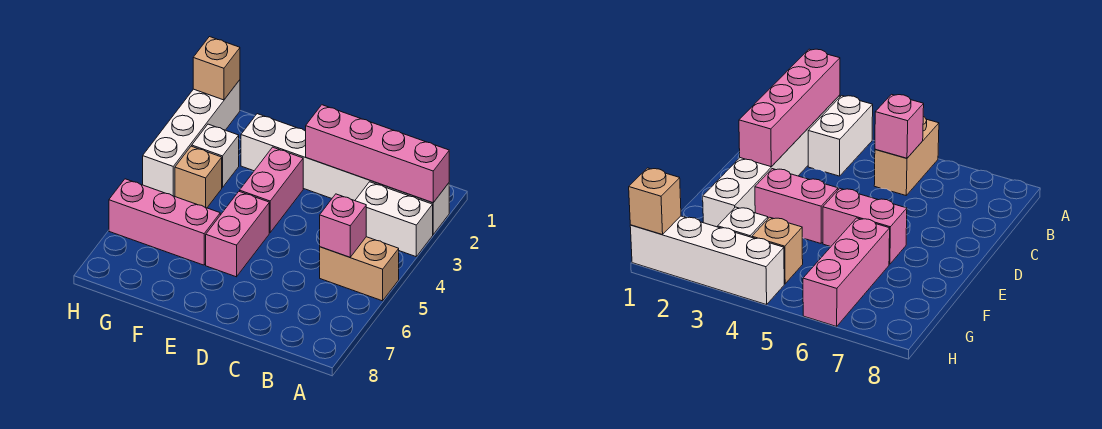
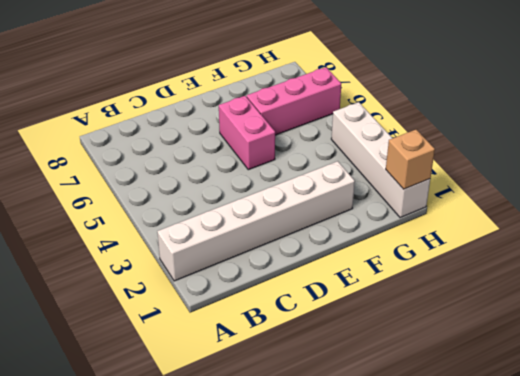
none -> white 1x2 brick [355,182,433,257]
none -> tan 1x2 brick [320,237,399,301]
none -> pink 1x2 brick [240,147,303,233]

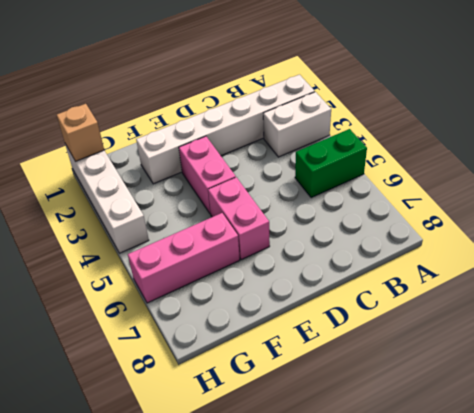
green 1x2 brick [295,129,367,198] -> tan 1x2 brick [320,237,399,301]
none -> white 1x1 brick [192,124,239,188]
none -> tan 1x1 brick [175,146,222,208]
none -> pink 1x4 brick [306,105,449,203]

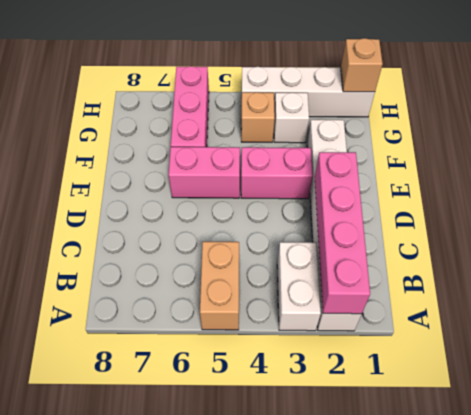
none -> pink 1x1 brick [320,194,366,257]

